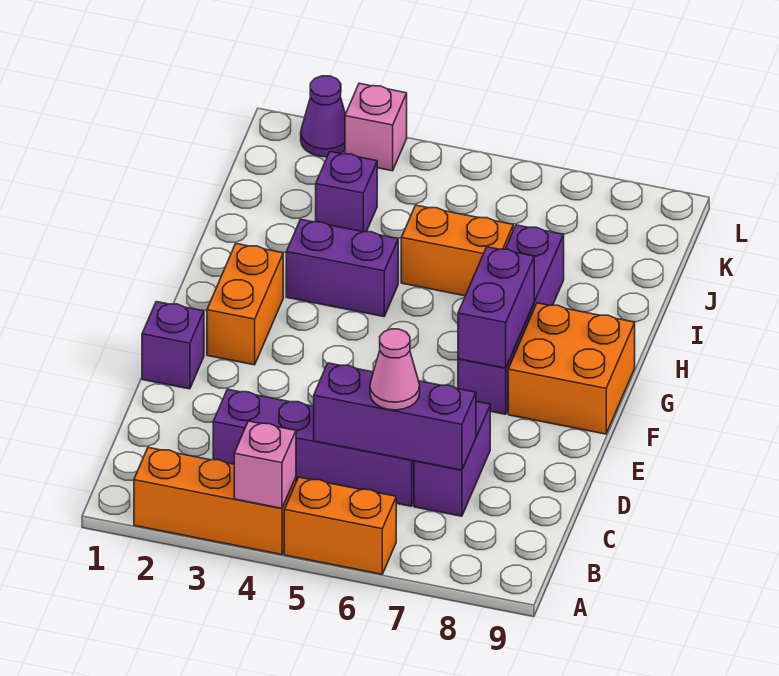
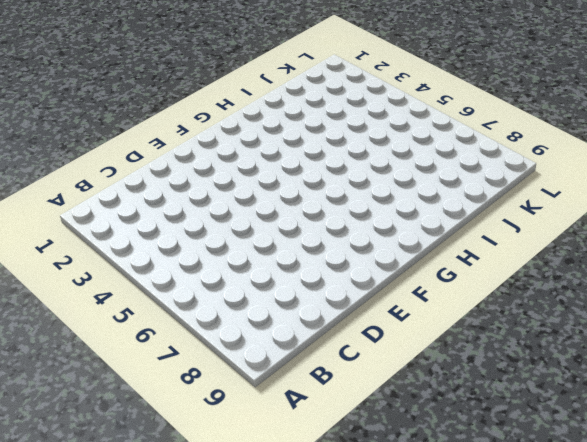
none -> orange 1x3 brick [134,448,296,555]
none -> orange 1x2 brick [284,477,396,574]
none -> purple 1x4 brick [213,389,414,506]

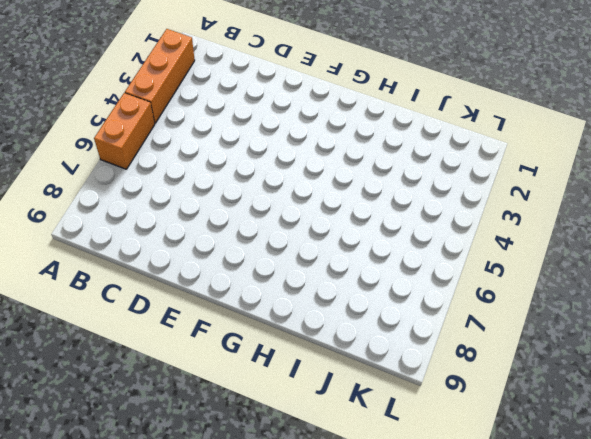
none -> purple 1x4 brick [213,389,414,506]
none -> purple 1x2 brick [414,402,490,516]
none -> purple 1x1 brick [142,302,204,389]

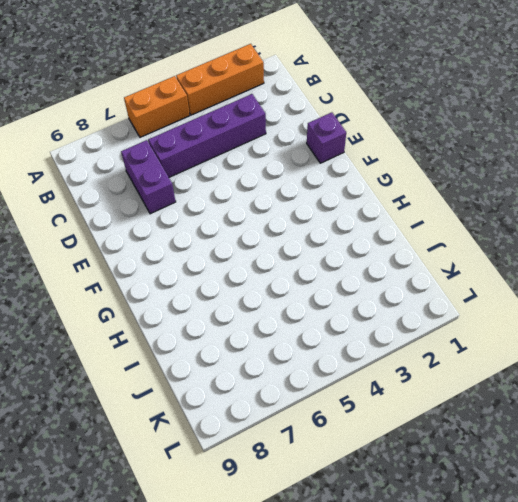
none -> orange 1x2 brick [207,244,283,365]
none -> purple 1x4 brick [458,225,564,414]
none -> orange 2x2 brick [508,303,635,434]

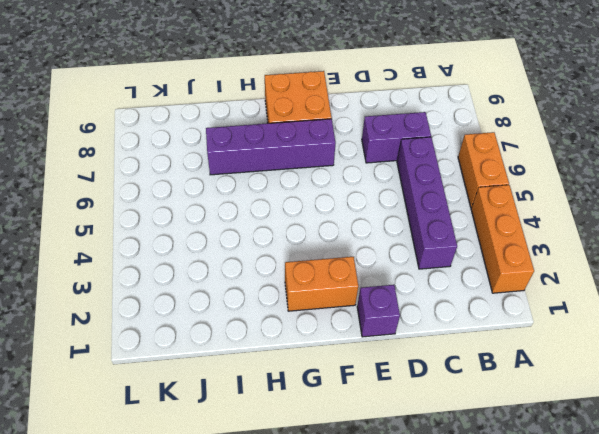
none -> purple 1x2 brick [286,219,398,317]
none -> orange 1x2 brick [401,205,513,296]
none -> purple 1x1 brick [316,152,377,232]

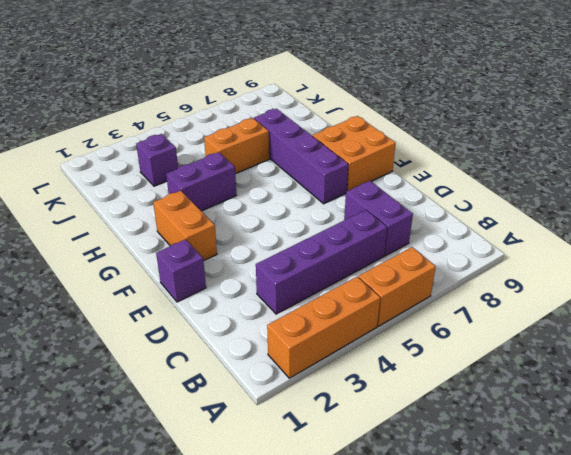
none -> purple 1x1 cone [301,76,345,157]
none -> pink 1x1 brick [345,83,407,171]
none -> pink 1x1 brick [234,421,296,508]

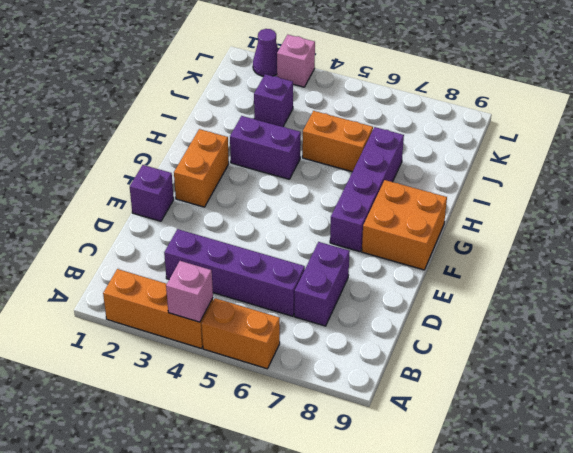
none -> purple 1x3 brick [314,363,476,470]
none -> purple 1x2 brick [458,247,534,368]
none -> pink 1x1 cone [370,329,420,410]

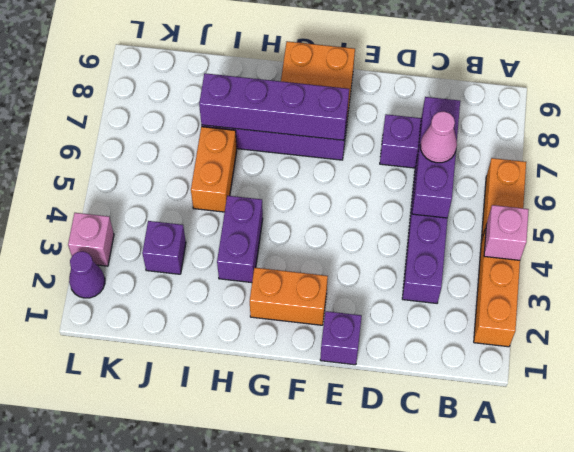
purple 1x4 brick [199,73,349,140] -> purple 1x2 brick [458,247,534,368]

